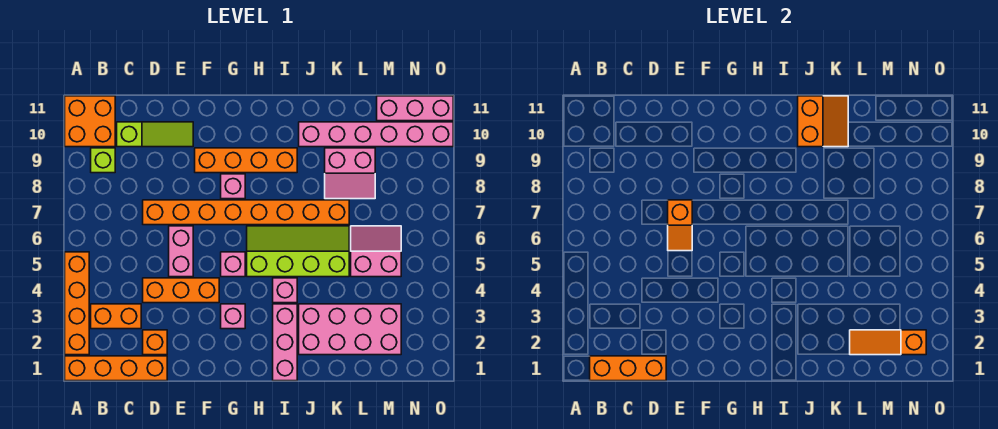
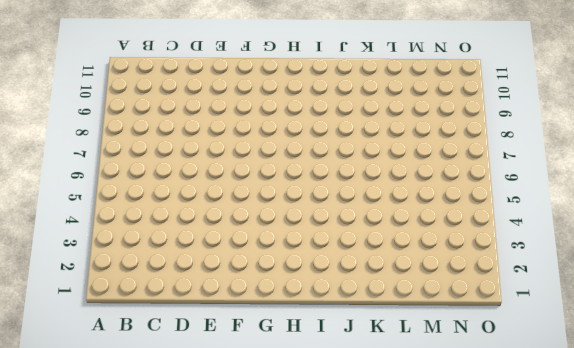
none -> orange 1x4 brick [65,356,167,381]
none -> orange 1x4 brick [65,252,89,355]
none -> orange 2x2 brick [65,96,115,147]

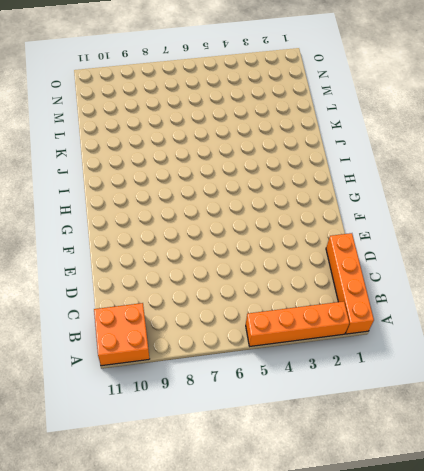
none -> orange 1x2 brick [91,304,141,329]
none -> lime 1x1 brick [91,148,115,173]
none -> lime 1x3 slope [117,122,193,147]

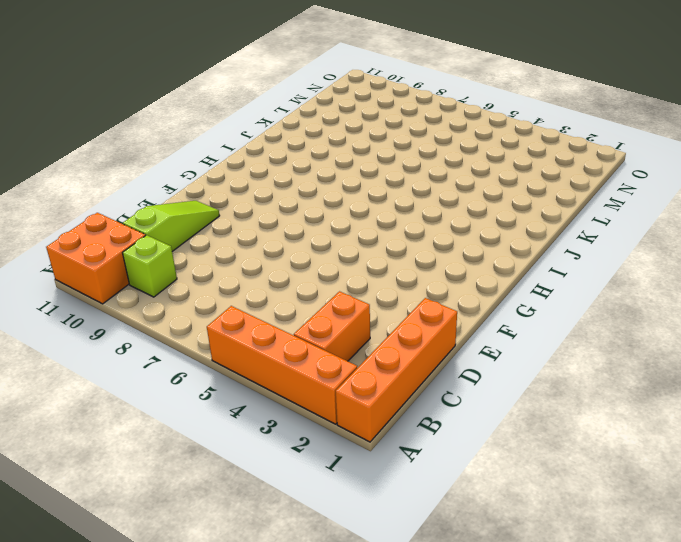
none -> orange 1x1 brick [143,330,167,355]
none -> orange 1x3 brick [143,278,219,303]
none -> orange 1x8 brick [143,200,349,225]

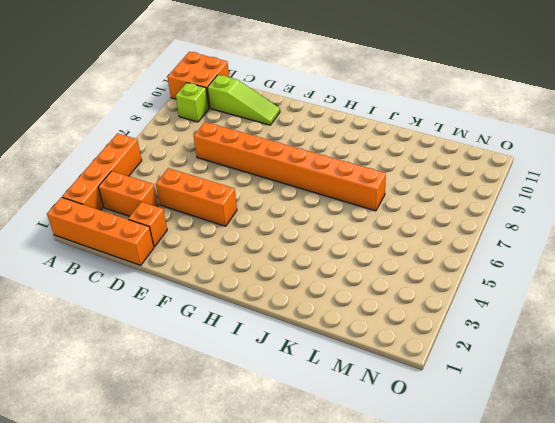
none -> pink 1x2 brick [169,226,193,277]
none -> orange 1x4 brick [195,148,297,173]
none -> pink 1x1 brick [221,304,245,329]

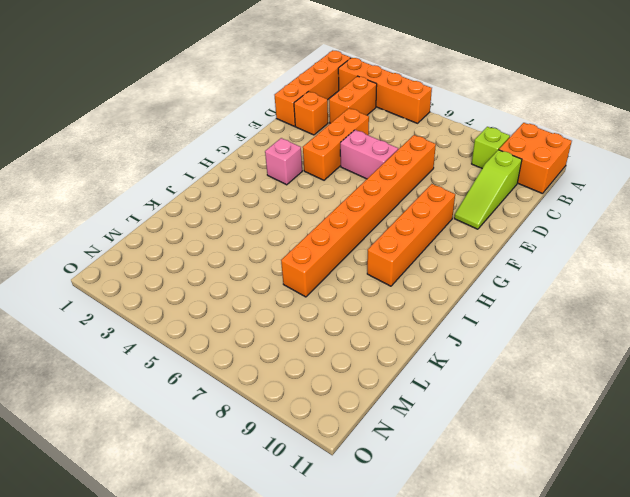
none -> pink 1x1 brick [221,252,245,277]
none -> pink 1x1 brick [221,174,245,199]
none -> lime 2x4 slope [247,226,349,277]

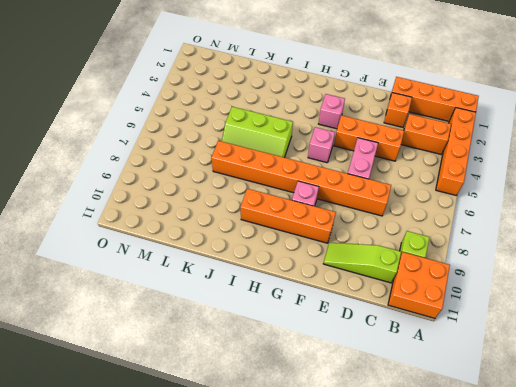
lime 2x3 slope [222,107,293,158] -> lime 2x4 slope [247,226,349,277]
none -> pink 1x3 brick [273,304,297,381]
none -> pink 1x1 brick [273,278,297,303]
none -> pink 2x4 brick [299,304,401,355]

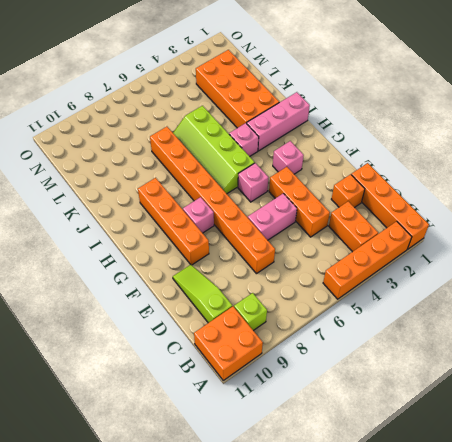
orange 2x4 brick [196,50,279,128] -> pink 2x4 brick [299,304,401,355]
none -> pink 1x6 brick [299,122,453,147]
none -> pink 2x2 slope [325,148,375,199]
none -> pink 2x2 slope [351,226,401,277]

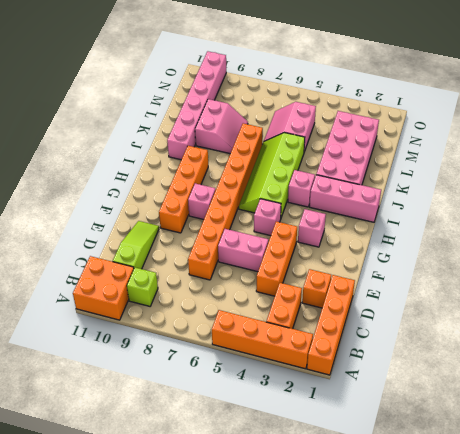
none -> pink 1x3 brick [377,96,453,121]
none -> orange 1x3 brick [590,356,666,381]
none -> orange 1x2 slope [668,200,692,251]

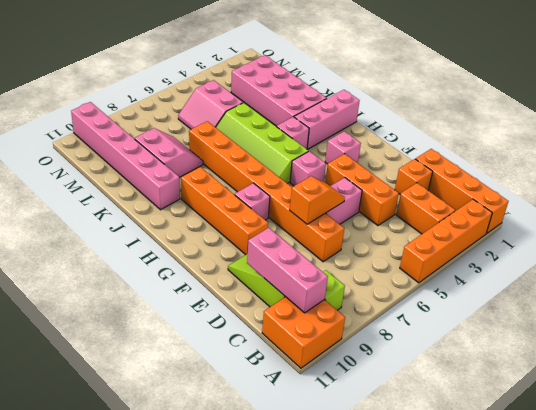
pink 1x3 brick [247,228,328,313] -> pink 1x3 brick moved to [377,96,453,121]
none -> orange 1x3 brick [590,356,666,381]
none -> orange 2x2 slope [798,96,848,147]
none -> orange 1x3 slope [850,330,926,355]

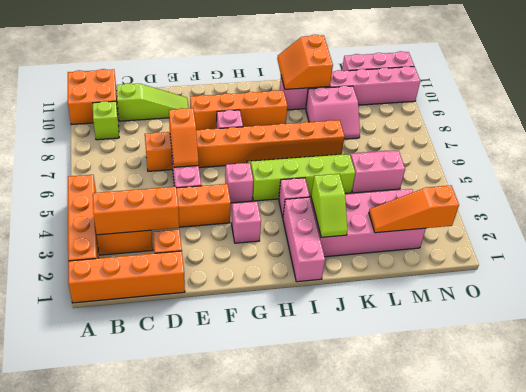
orange 1x3 brick [93,187,179,235] -> orange 1x3 brick moved to [590,356,666,381]
lime 1x2 slope [311,174,347,237] -> none
orange 2x2 slope [277,35,333,89] -> orange 2x2 slope turned to [798,96,848,147]

